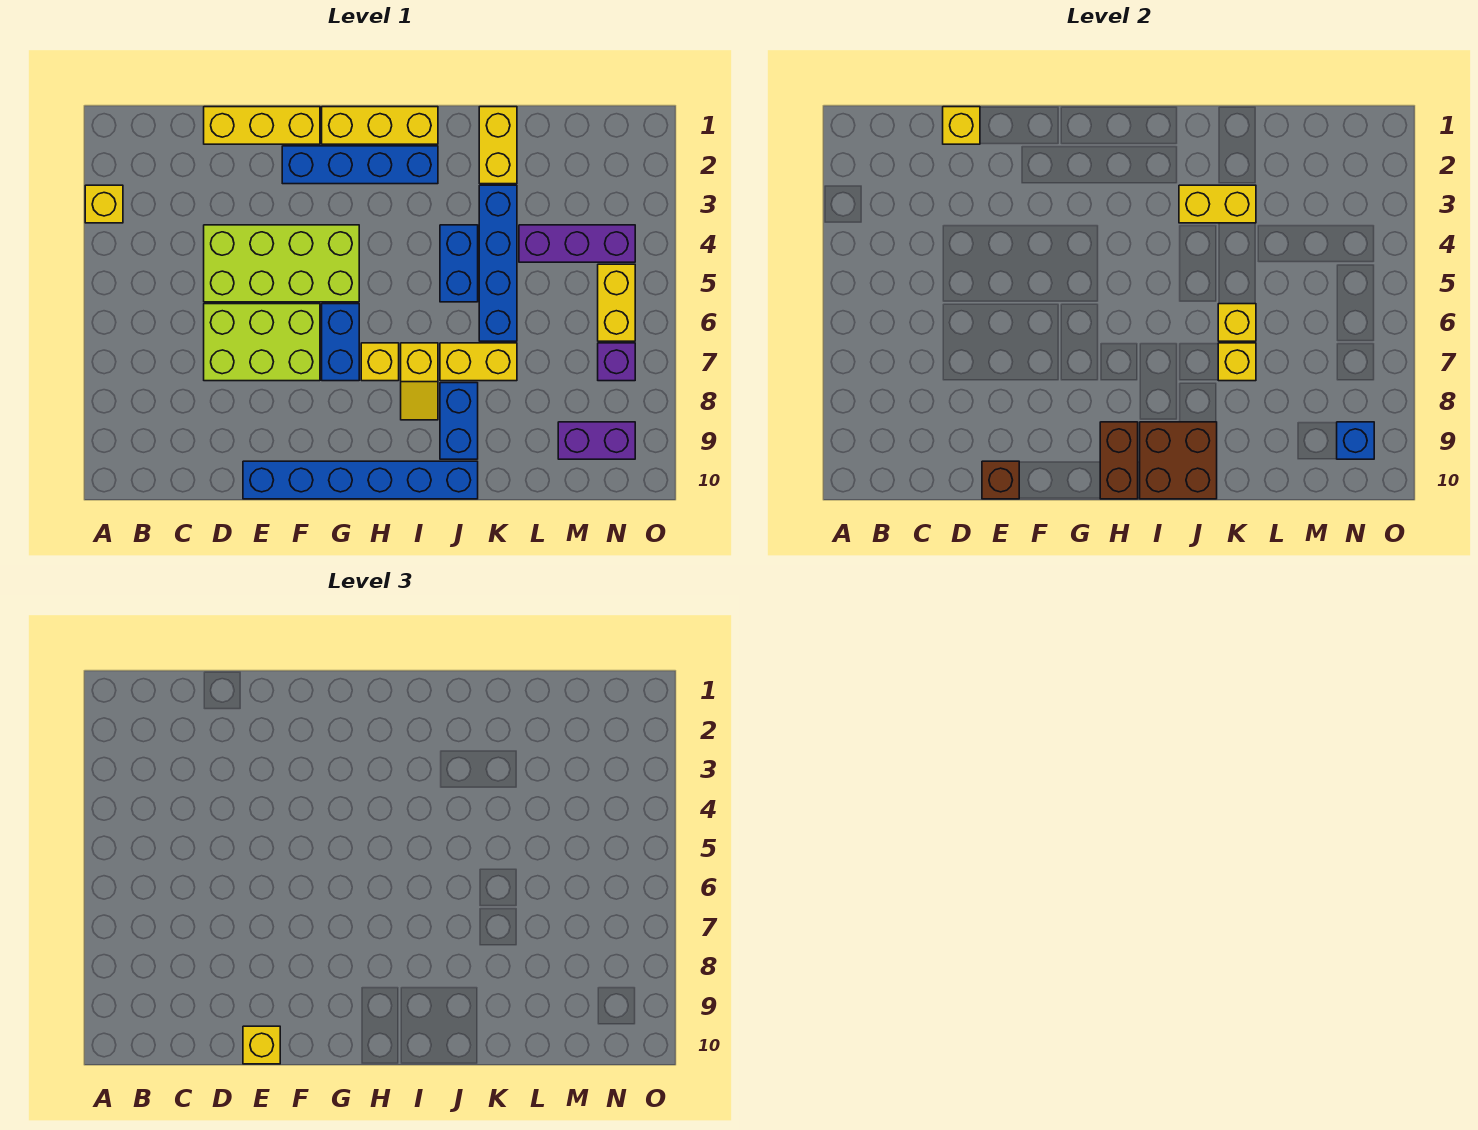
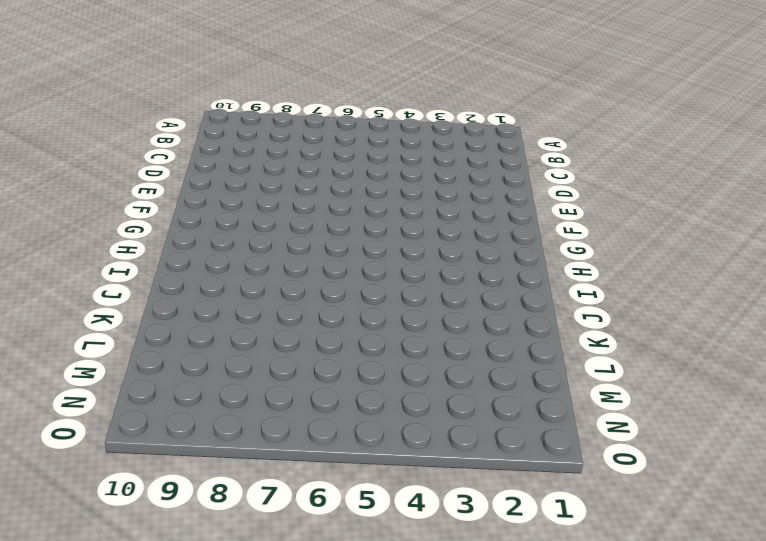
none -> yellow 1x1 brick [85,185,123,223]
none -> yellow 1x3 brick [204,107,320,144]
none -> lime 2x4 brick [204,225,359,302]

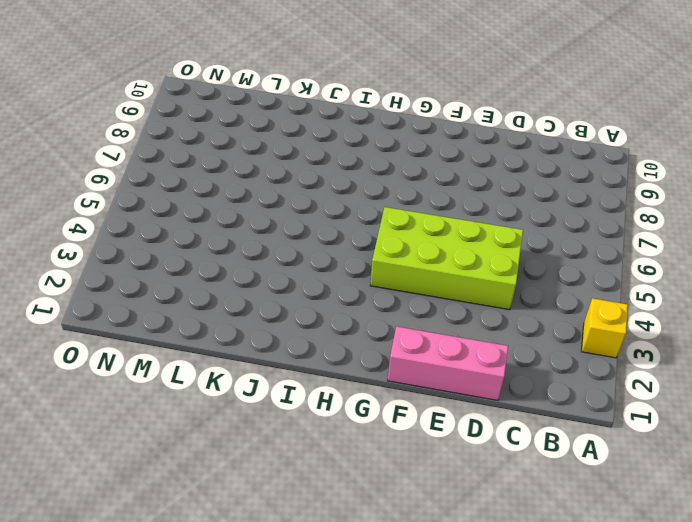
pink 1x3 brick [388,326,508,401] -> yellow 1x3 brick [204,107,320,144]
none -> lime 2x3 brick [204,304,320,381]
none -> blue 1x6 brick [243,461,478,499]
none -> blue 1x4 brick [282,146,438,184]

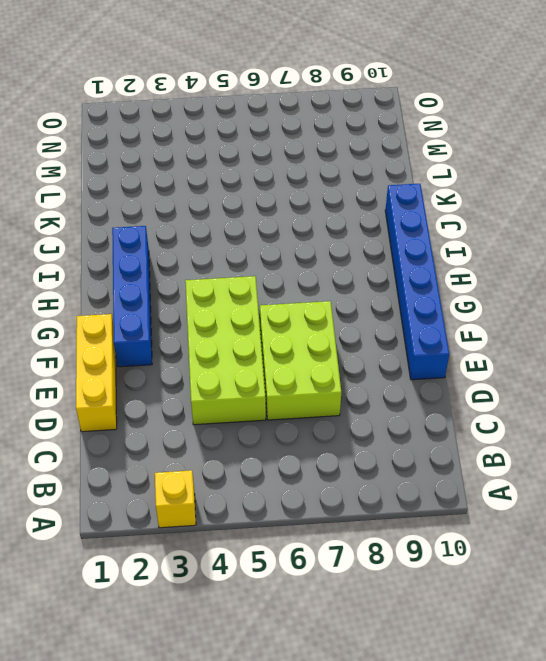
none -> yellow 1x3 brick [322,107,438,144]
none -> blue 1x2 brick [322,304,359,381]
none -> yellow 1x1 brick [361,343,399,381]

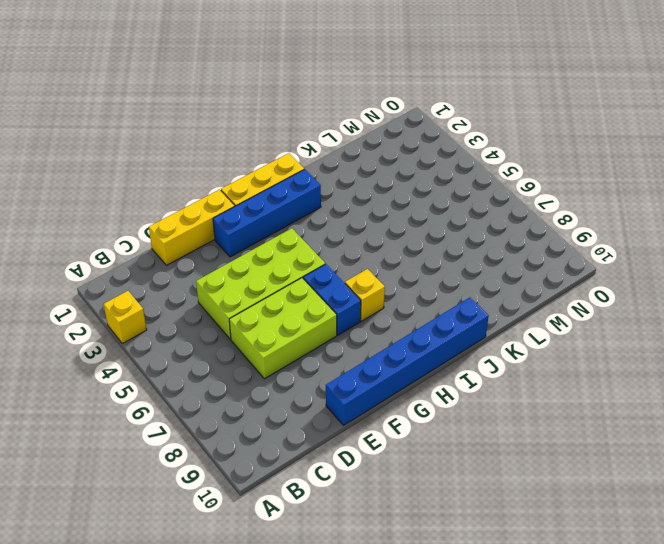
none -> yellow 1x2 slope [401,343,438,420]
none -> blue 1x2 brick [440,225,478,302]
none -> yellow 1x2 brick [440,343,517,381]

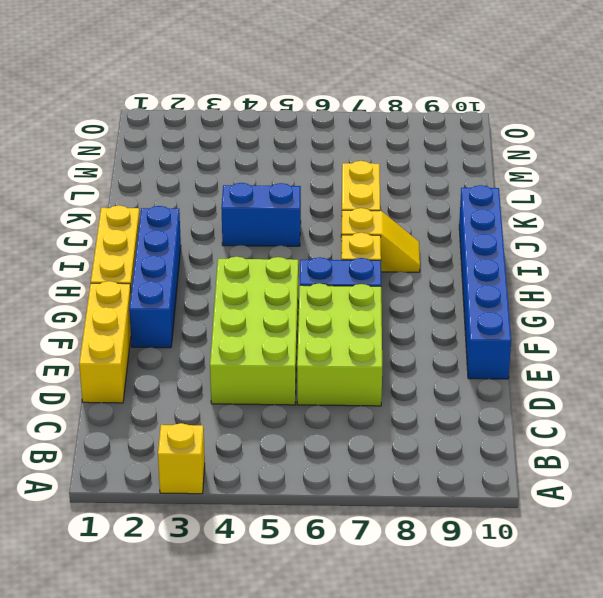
none -> blue 1x2 brick [440,383,478,459]
none -> yellow 1x2 brick [479,107,517,184]
none -> blue 1x4 brick [479,185,517,341]

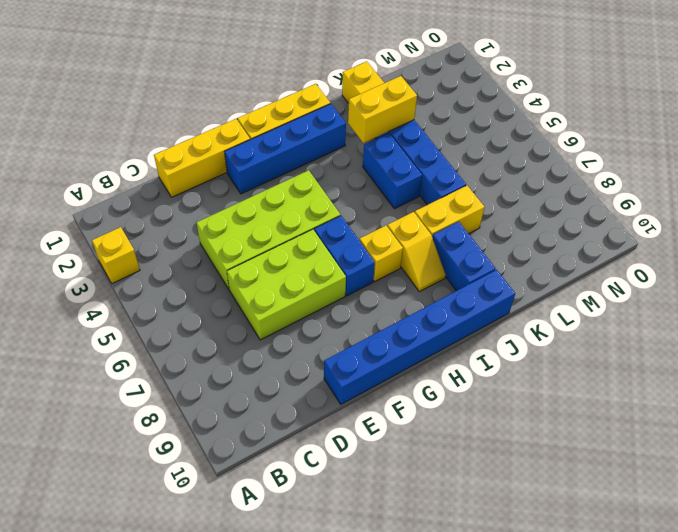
none -> purple 1x3 brick [519,225,635,262]
none -> purple 1x2 brick [558,422,635,459]
none -> yellow 1x2 brick [598,264,635,341]

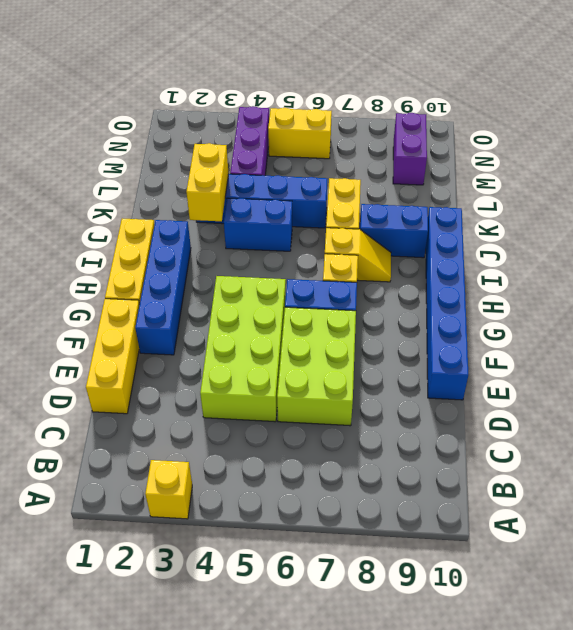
none -> yellow 1x2 brick [479,107,517,184]
none -> purple 1x1 brick [598,343,635,381]
none -> yellow 1x1 brick [943,107,980,144]

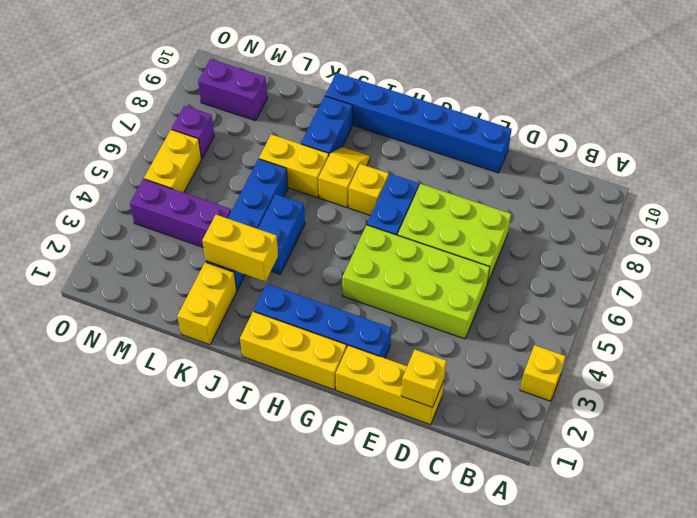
none -> brown 1x1 brick [982,461,1019,499]
none -> brown 1x2 brick [1100,422,1138,499]
none -> brown 2x2 brick [1140,422,1217,499]

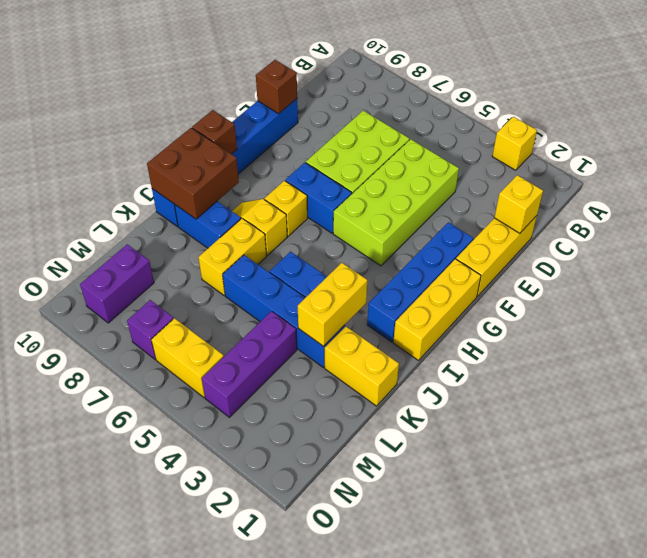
brown 1x1 brick [192,110,237,154] -> brown 1x2 brick [1100,422,1138,499]
none -> yellow 1x1 brick [1218,304,1256,341]
none -> yellow 1x1 brick [1218,343,1256,381]
none -> blue 1x1 brick [1337,422,1374,459]

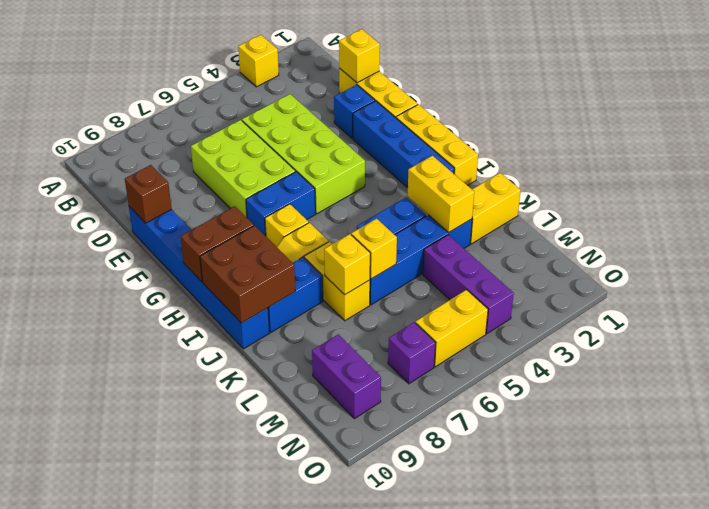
blue 1x1 brick [334,85,375,138] -> blue 1x1 brick moved to [1337,422,1374,459]
none -> yellow 1x1 brick [243,1026,280,1064]

